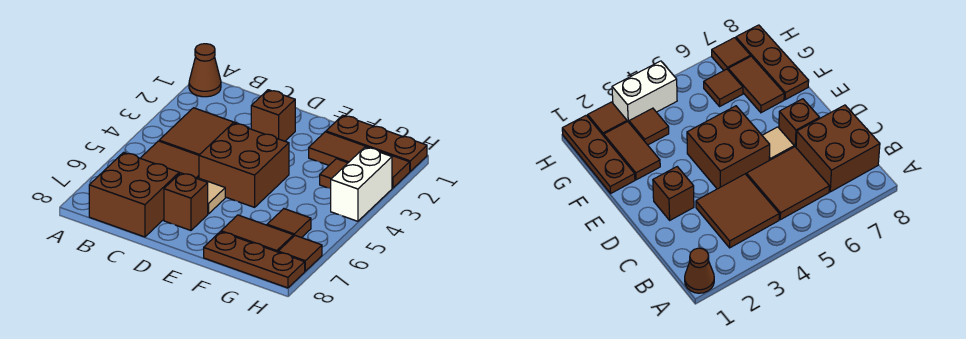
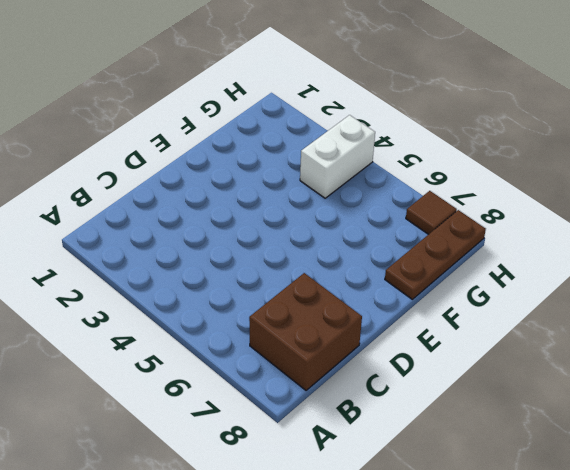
white 1x2 brick [300,115,375,198] -> white 1x2 brick turned to [331,147,392,221]
none -> brown 1x1 cone [189,44,221,97]
none -> brown 2x2 tile [159,108,249,155]
none -> brown 2x2 tile [140,141,199,178]

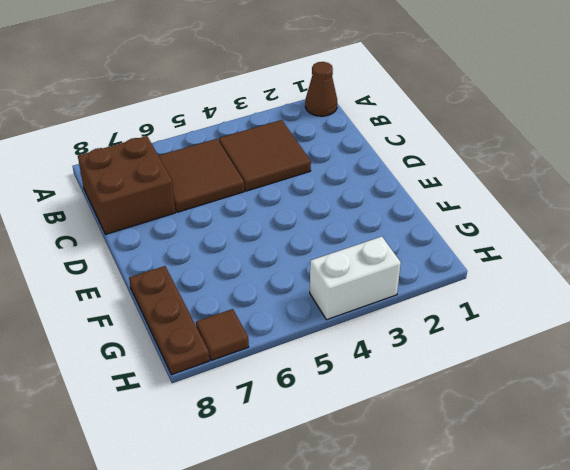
none -> brown 1x1 brick [251,90,295,141]
none -> brown 2x2 brick [199,123,289,207]
none -> tan 1x1 tile [197,178,225,214]

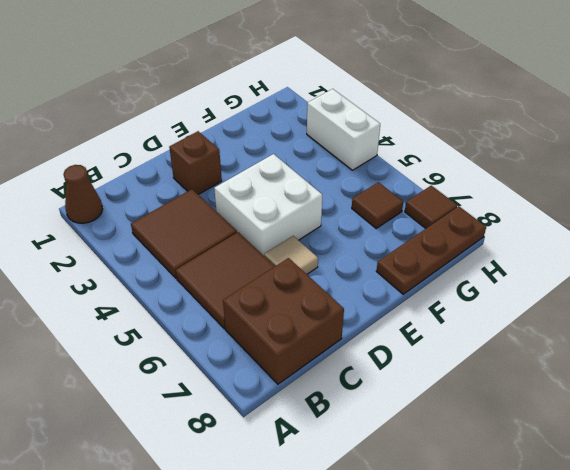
white 2x2 brick [214,154,322,256] -> brown 2x2 brick [199,123,289,207]
none -> brown 1x1 brick [164,173,208,230]
none -> brown 1x3 plate [326,115,427,171]
none -> brown 1x2 tile [309,132,381,165]

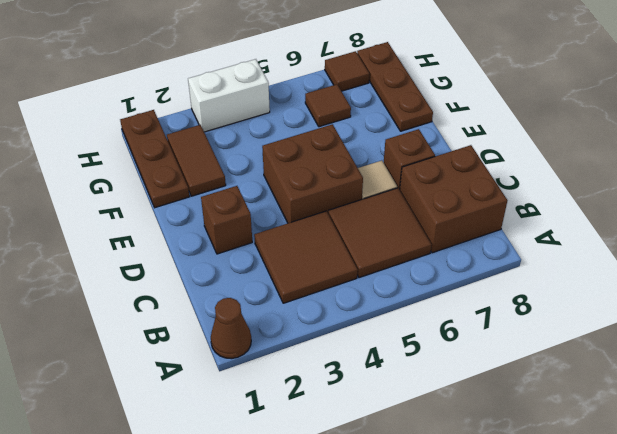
none -> brown 1x2 tile [221,215,294,252]
none -> brown 1x1 tile [320,159,347,189]
none -> brown 1x1 tile [382,152,410,188]

